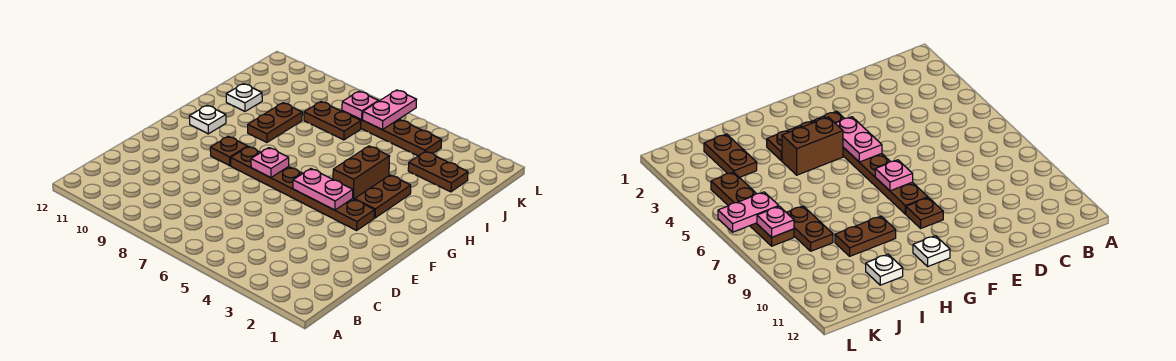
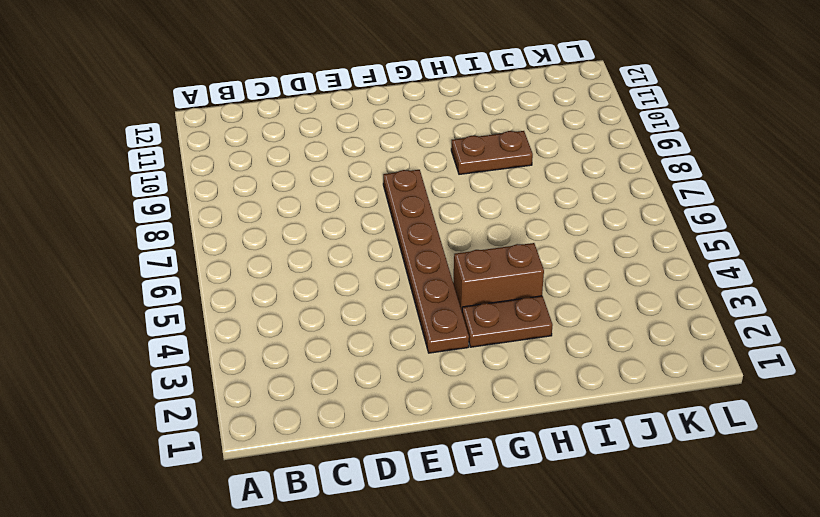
none -> brown 1x1 plate [210,136,248,166]
none -> white 1x1 plate [189,105,226,134]
none -> white 1x1 plate [226,84,262,111]

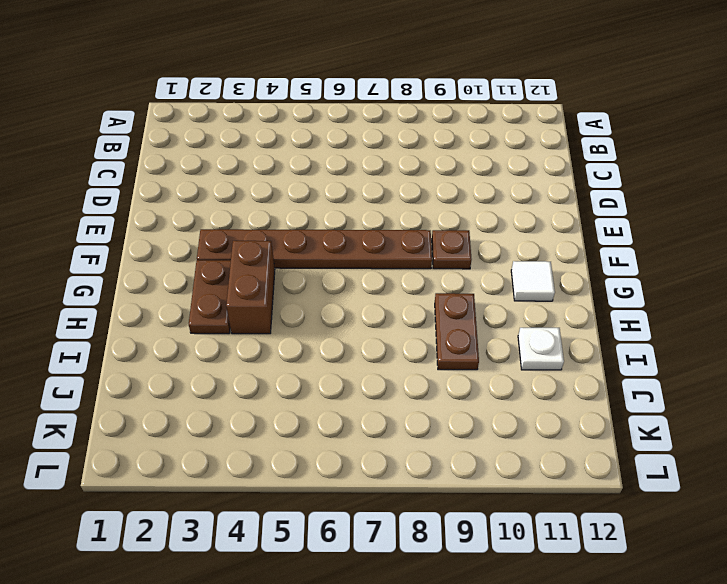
white 1x1 tile [511,261,555,301] -> white 1x1 plate [189,105,226,134]
none -> brown 1x2 plate [408,151,468,192]
none -> brown 1x2 plate [304,102,361,140]
none -> brown 1x4 plate [342,111,442,156]

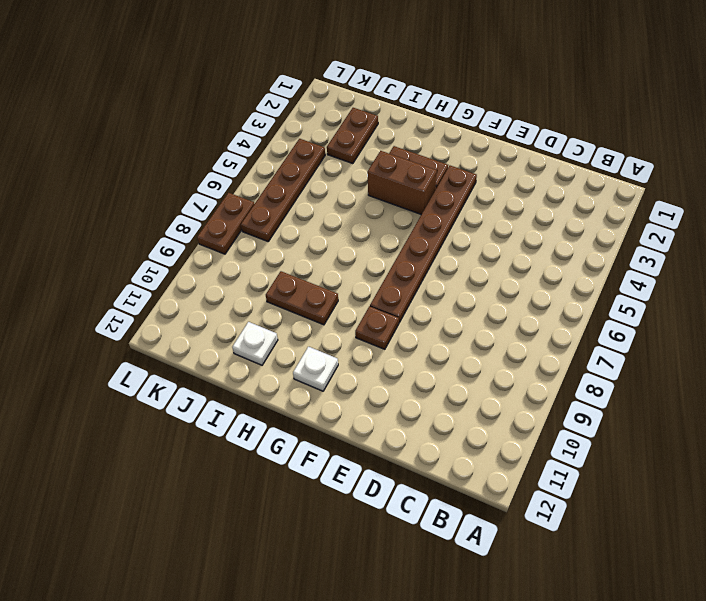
brown 1x2 plate [197,193,254,254] -> brown 1x2 plate moved to [304,102,361,140]
none -> pink 1x2 plate [293,169,353,210]
none -> pink 1x1 plate [251,148,289,178]
none -> pink 1x2 plate [363,90,417,130]

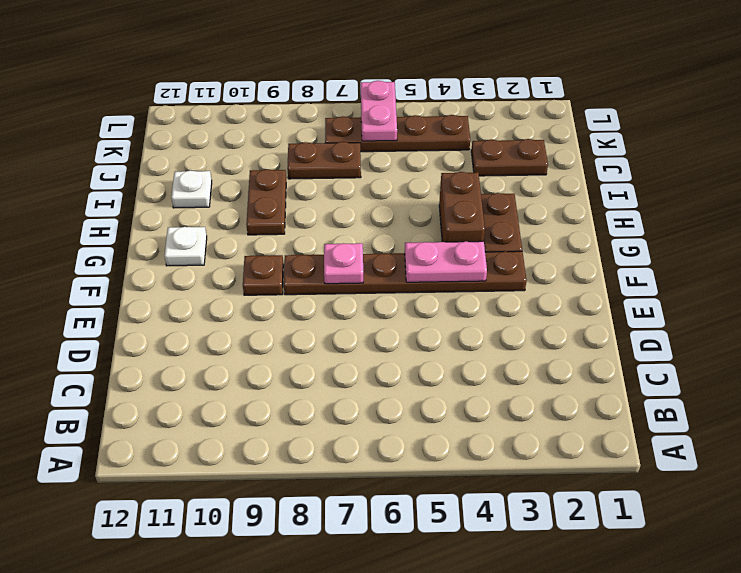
none -> pink 1x1 plate [342,91,378,120]

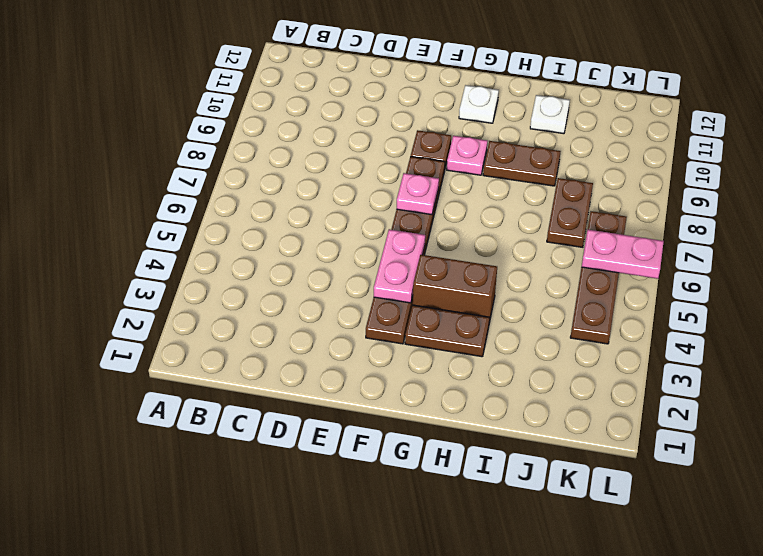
pink 1x1 plate [447,136,487,175] -> pink 1x1 plate moved to [342,91,378,120]
none -> brown 1x2 plate [408,151,468,192]

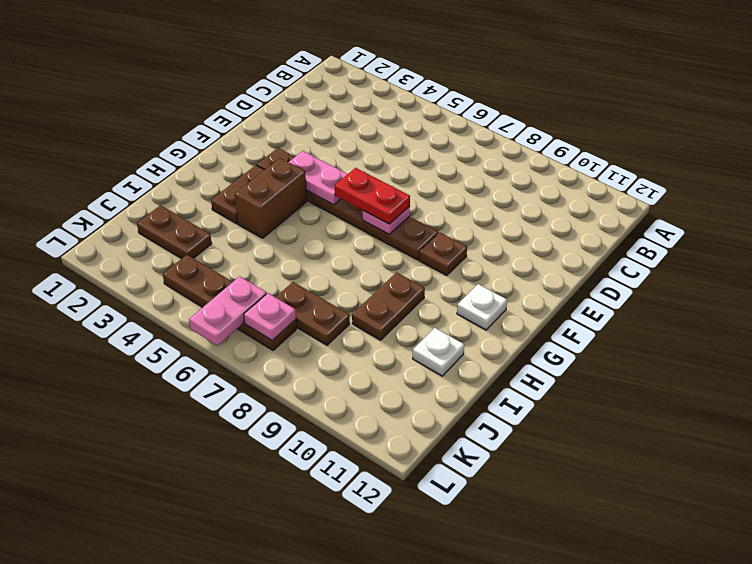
red 1x2 plate [335,168,410,224] -> none

